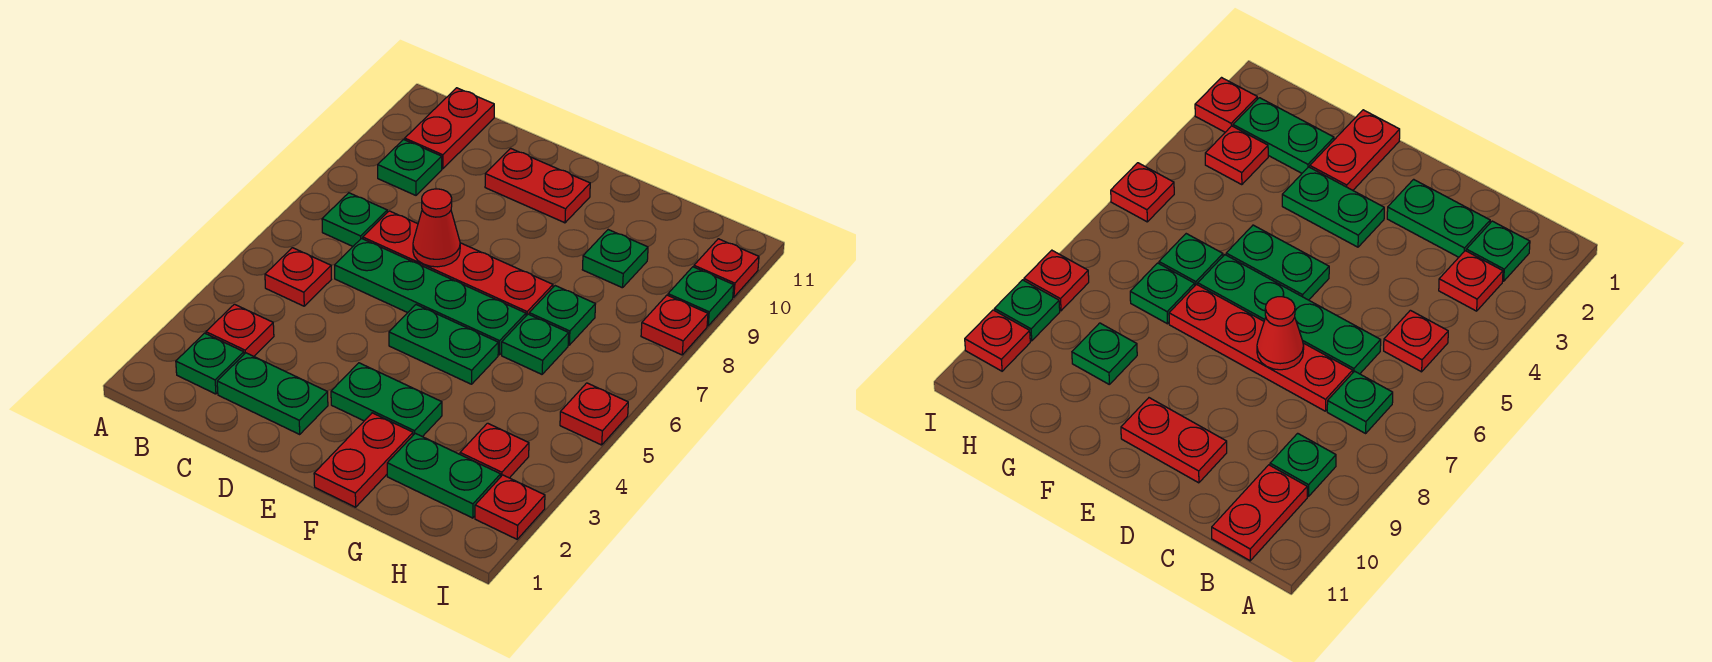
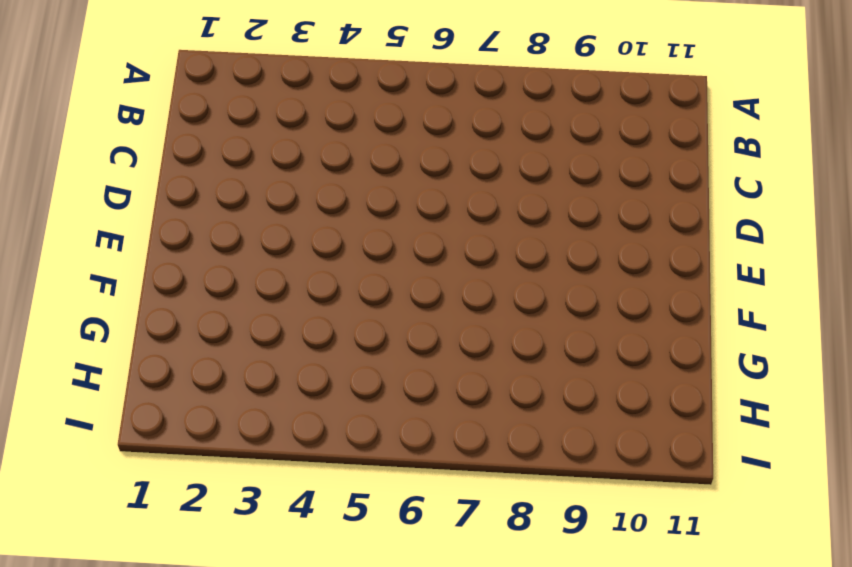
none -> green 1x1 plate [176,333,244,394]
none -> red 1x1 plate [206,304,274,356]
none -> red 1x1 plate [265,248,331,306]

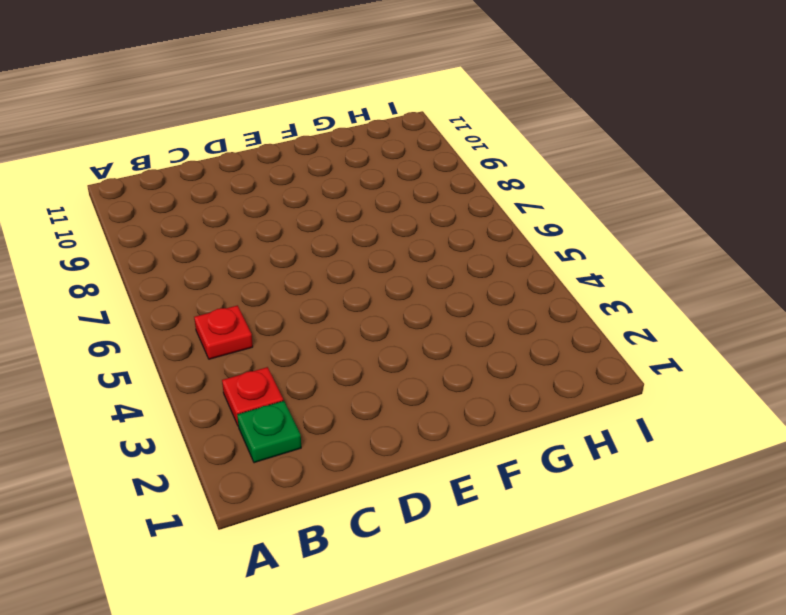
none -> green 1x1 plate [322,193,387,246]
none -> green 1x1 plate [378,140,442,195]
none -> red 1x2 plate [405,88,494,169]

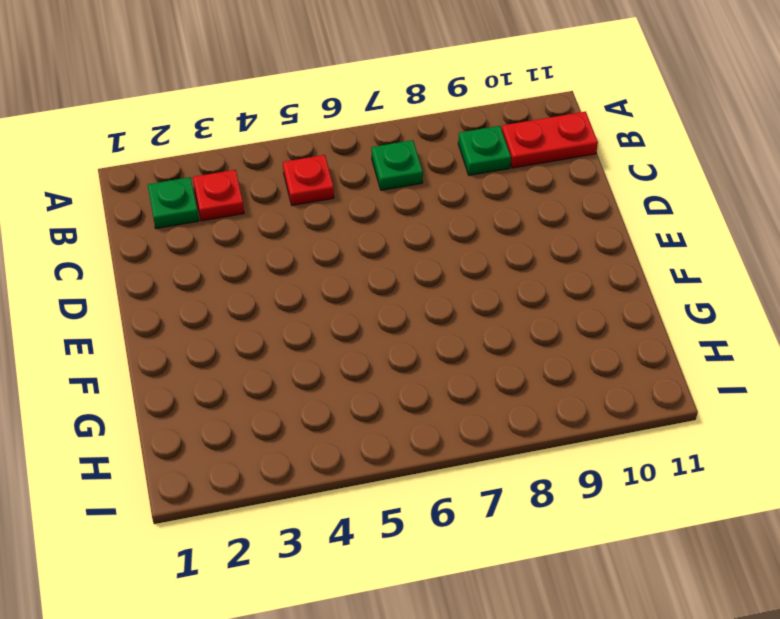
none -> green 1x2 plate [217,353,328,434]
none -> green 1x4 plate [335,239,526,355]
none -> red 1x4 plate [363,211,553,316]

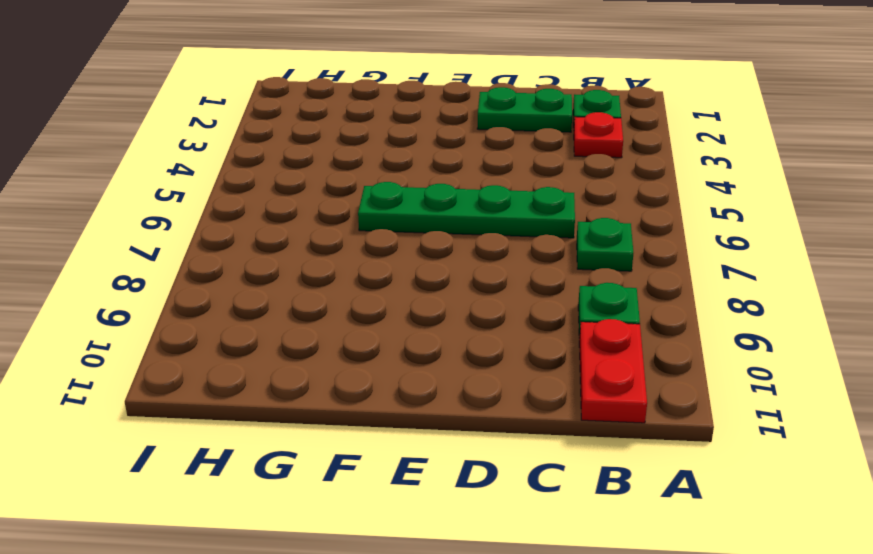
none -> red 1x1 plate [265,248,331,306]
none -> red 1x4 plate [363,211,553,316]
none -> red 1x2 plate [485,148,590,223]

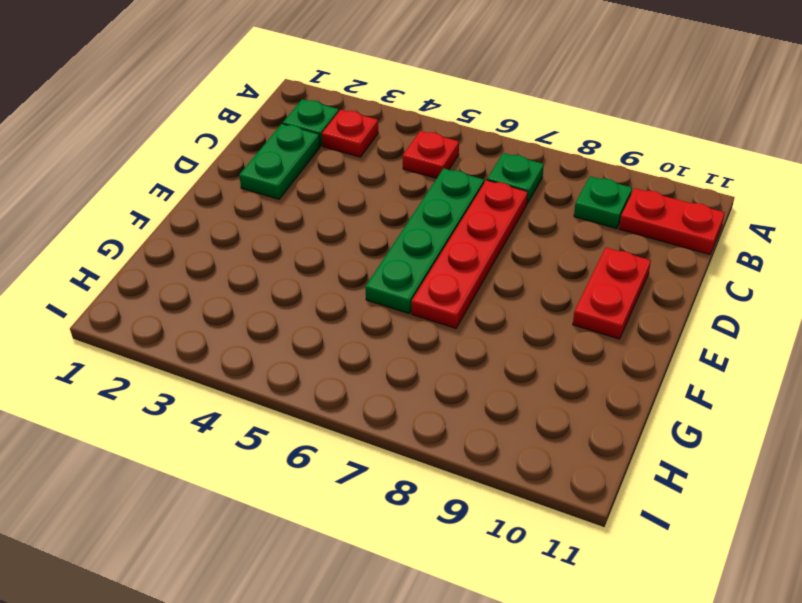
none -> green 1x2 plate [331,363,442,437]
none -> green 1x2 plate [389,305,498,384]
none -> red 1x2 plate [314,413,413,507]

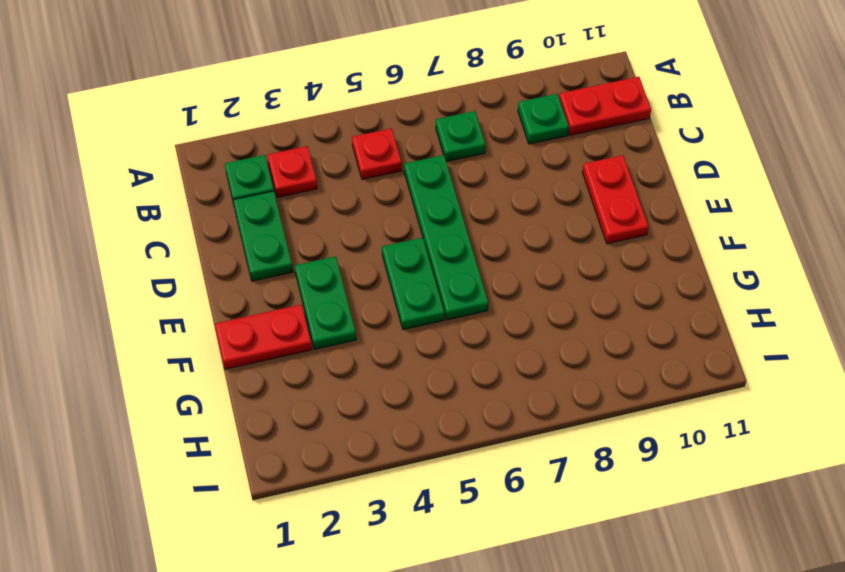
none -> red 1x4 plate [363,211,553,316]
none -> green 1x2 plate [387,433,501,518]
none -> green 1x1 plate [502,314,569,374]

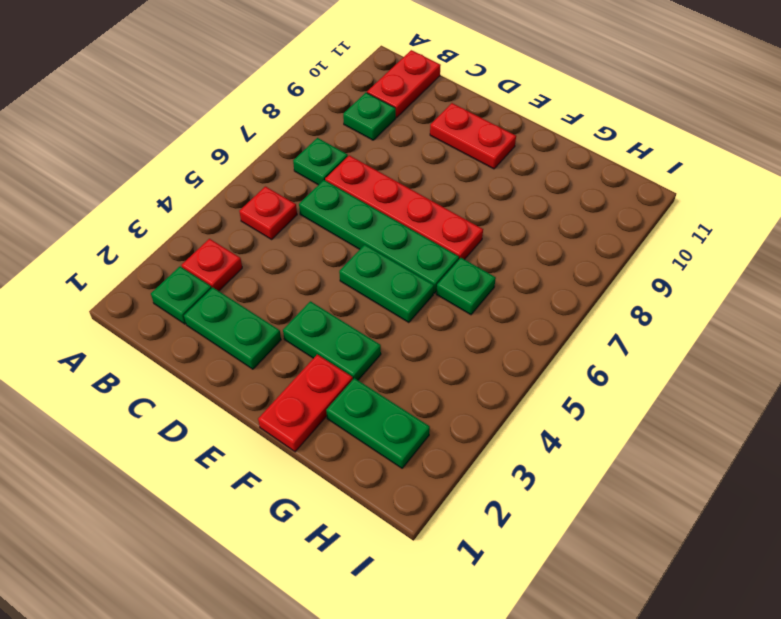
none -> green 1x1 plate [529,286,595,345]
none -> green 1x1 plate [582,230,648,288]
none -> red 1x1 plate [460,423,529,478]

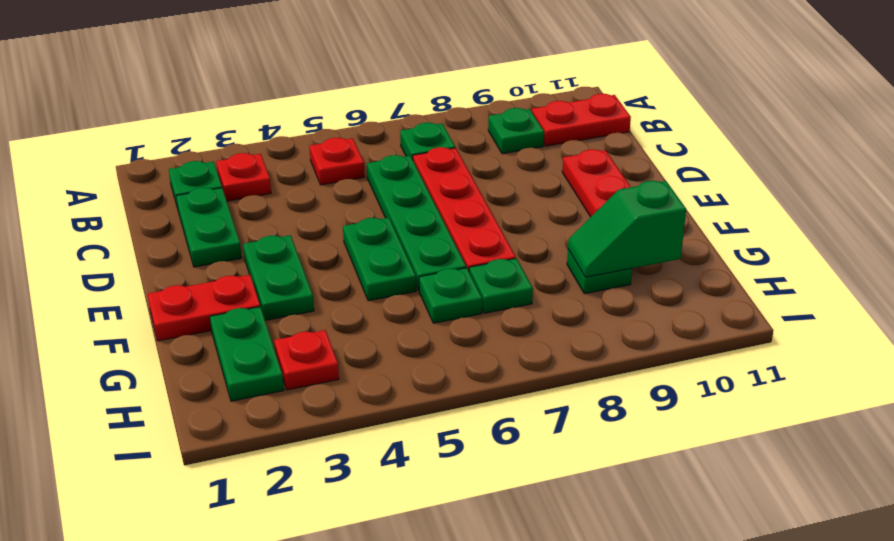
green 1x2 slope [568,181,686,277] -> none
none -> red 1x1 plate [475,475,545,539]
none -> red 1x1 plate [560,383,628,445]
none -> red 1x1 plate [641,295,708,355]

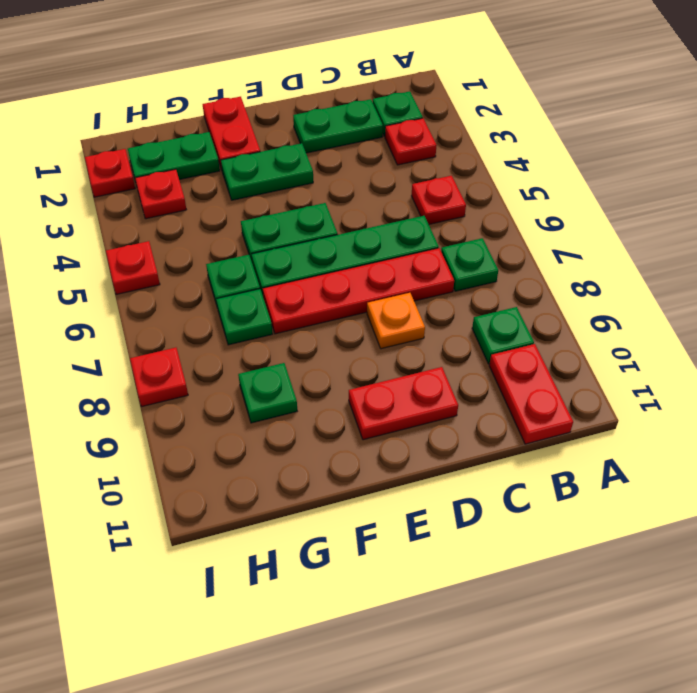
orange 1x1 plate [367,293,425,349] -> none
none -> green 1x1 plate [668,267,734,326]
none -> red 1x1 plate [694,239,759,297]
none -> red 1x1 cone [413,189,460,267]

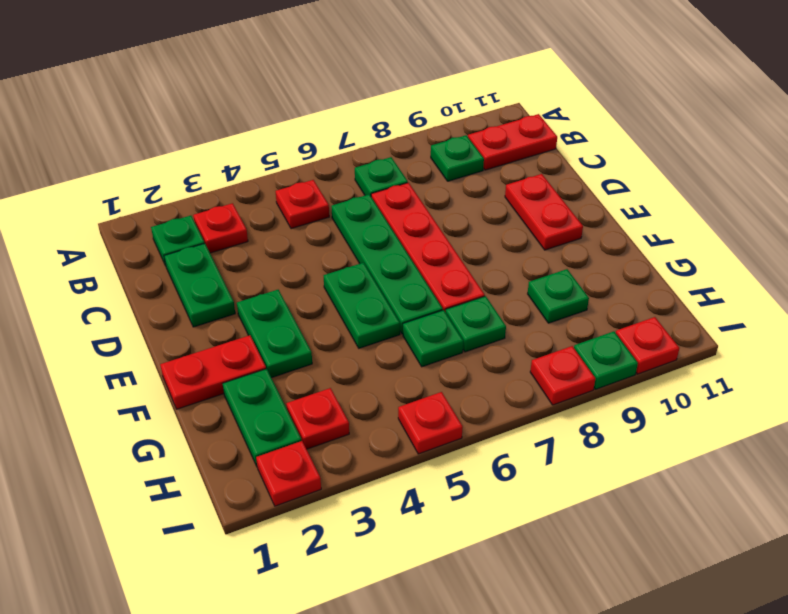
none -> red 1x1 cone [413,189,460,267]

